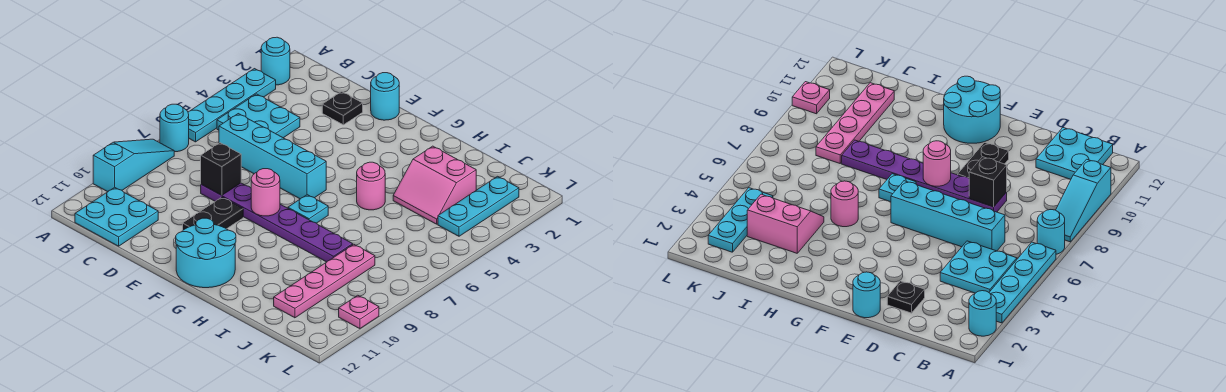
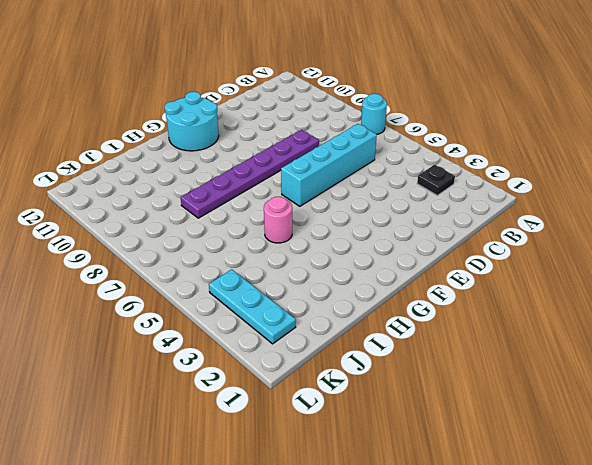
black 1x1 plate [417,165,455,195] -> black 1x1 plate moved to [322,92,363,125]
none -> cyan 1x1 round brick [261,37,290,85]
none -> cyan 1x4 plate [188,69,276,142]
none -> cyan 1x3 slope [93,139,174,192]

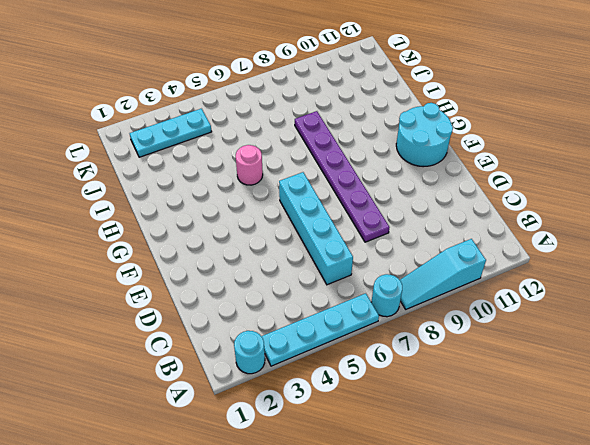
none -> cyan 2x2 plate [217,94,300,138]
none -> cyan 2x2 plate [75,187,158,246]
none -> black 1x1 plate [322,92,363,125]

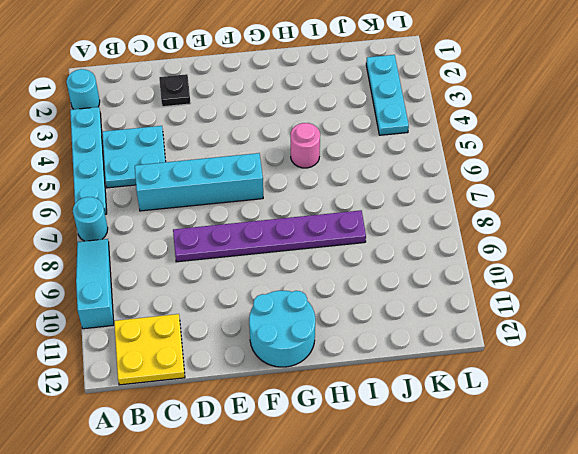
yellow 2x2 plate [114,314,185,385] -> cyan 2x2 plate [75,187,158,246]
none -> cyan 1x1 round brick [371,73,399,120]
none -> black 1x2 plate [183,197,243,230]
none -> cyan 1x1 plate [288,195,328,223]

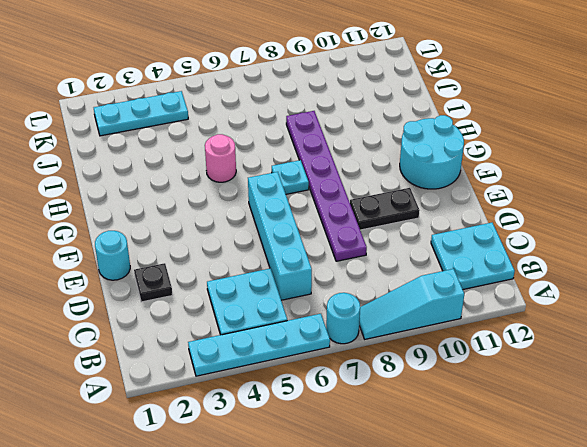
none -> cyan 1x1 round brick [261,37,290,85]
none -> pink 2x2 slope [393,146,476,224]
none -> pink 1x4 plate [274,244,375,318]

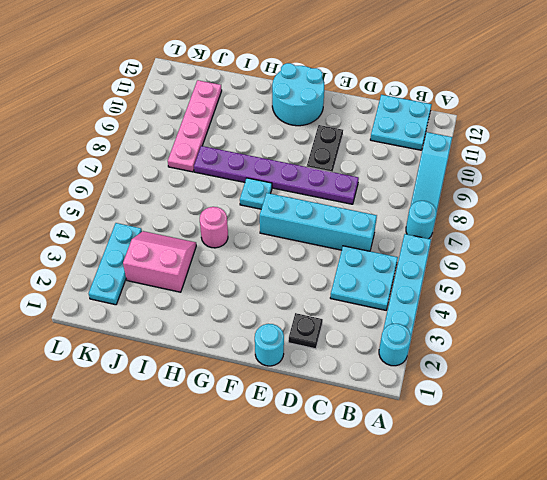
none -> pink 1x1 plate [339,295,379,329]
none -> black 1x1 brick [201,143,241,195]
none -> pink 1x1 round brick [251,169,280,216]

